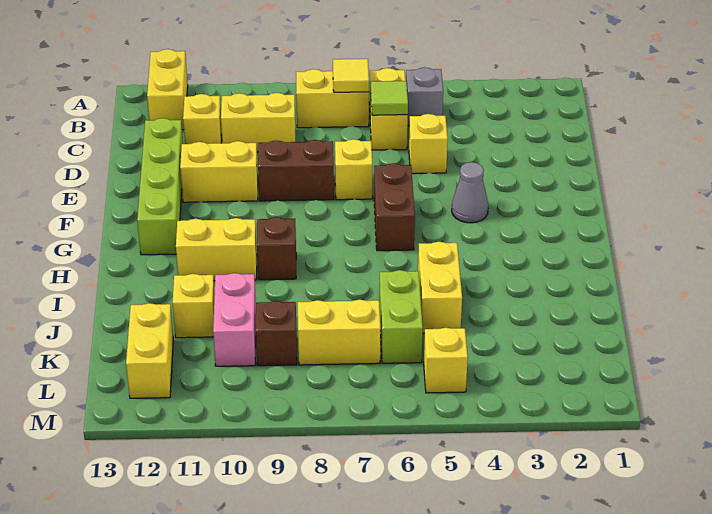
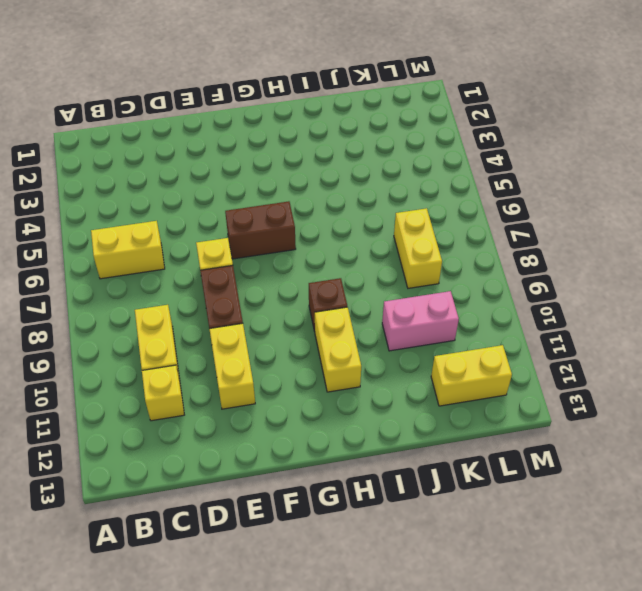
none -> yellow 1x2 brick [147,49,188,130]
none -> grey 1x1 brick [406,67,443,126]
none -> yellow 1x2 brick [296,69,369,128]

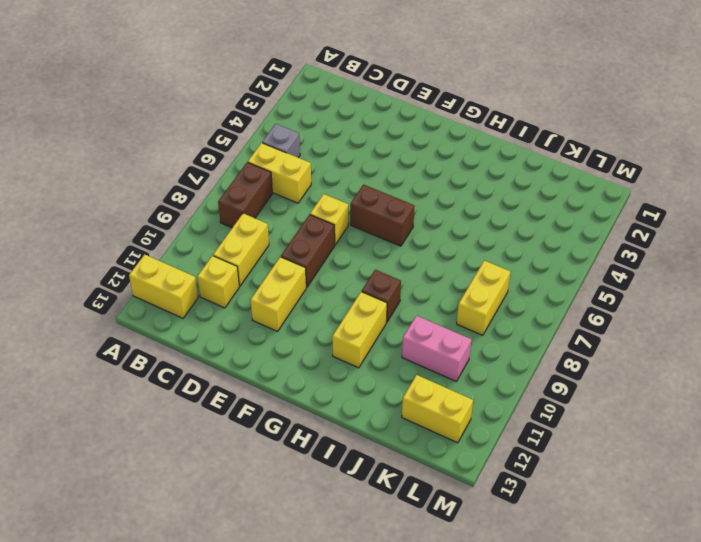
brown 1x2 brick [218,162,272,228] -> yellow 1x2 brick [296,69,369,128]
none -> yellow 1x1 brick [409,114,448,174]
none -> lime 1x4 brick [137,118,183,255]
none -> grey 1x1 cone [452,162,488,223]

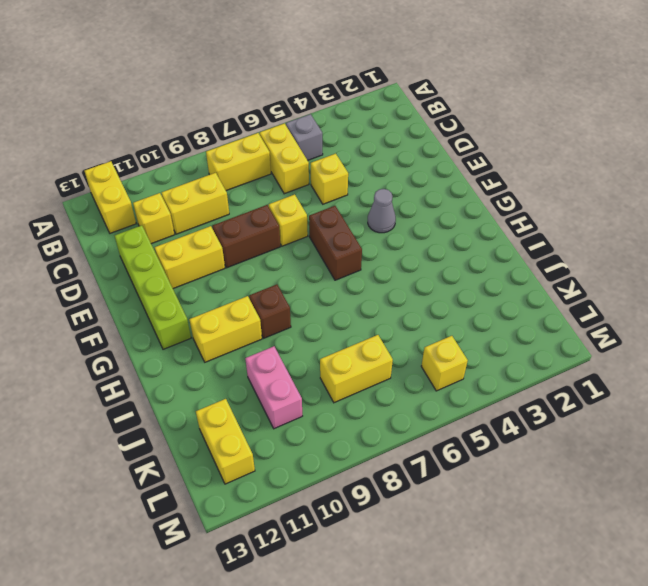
none -> yellow 1x2 brick [418,242,462,333]
none -> lime 1x2 brick [379,270,423,363]
none -> yellow 1x1 brick [173,274,215,338]

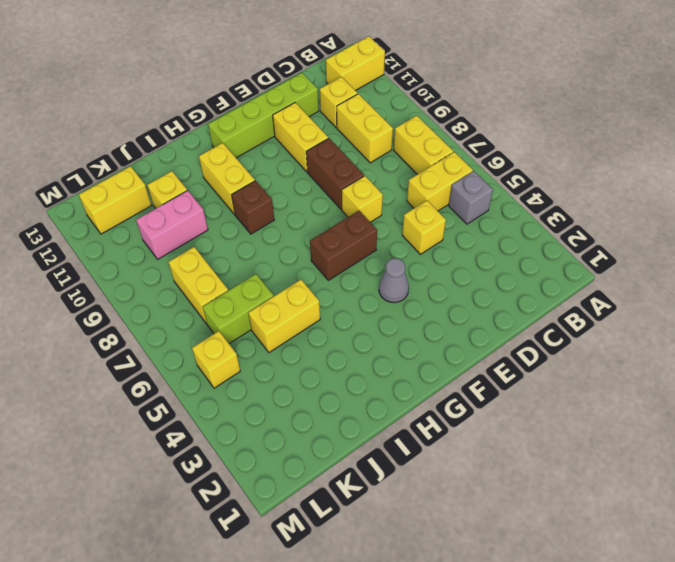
none -> brown 1x1 brick [256,301,297,366]
none -> yellow 1x1 tile [333,59,369,92]
none -> lime 1x1 tile [371,81,408,115]

